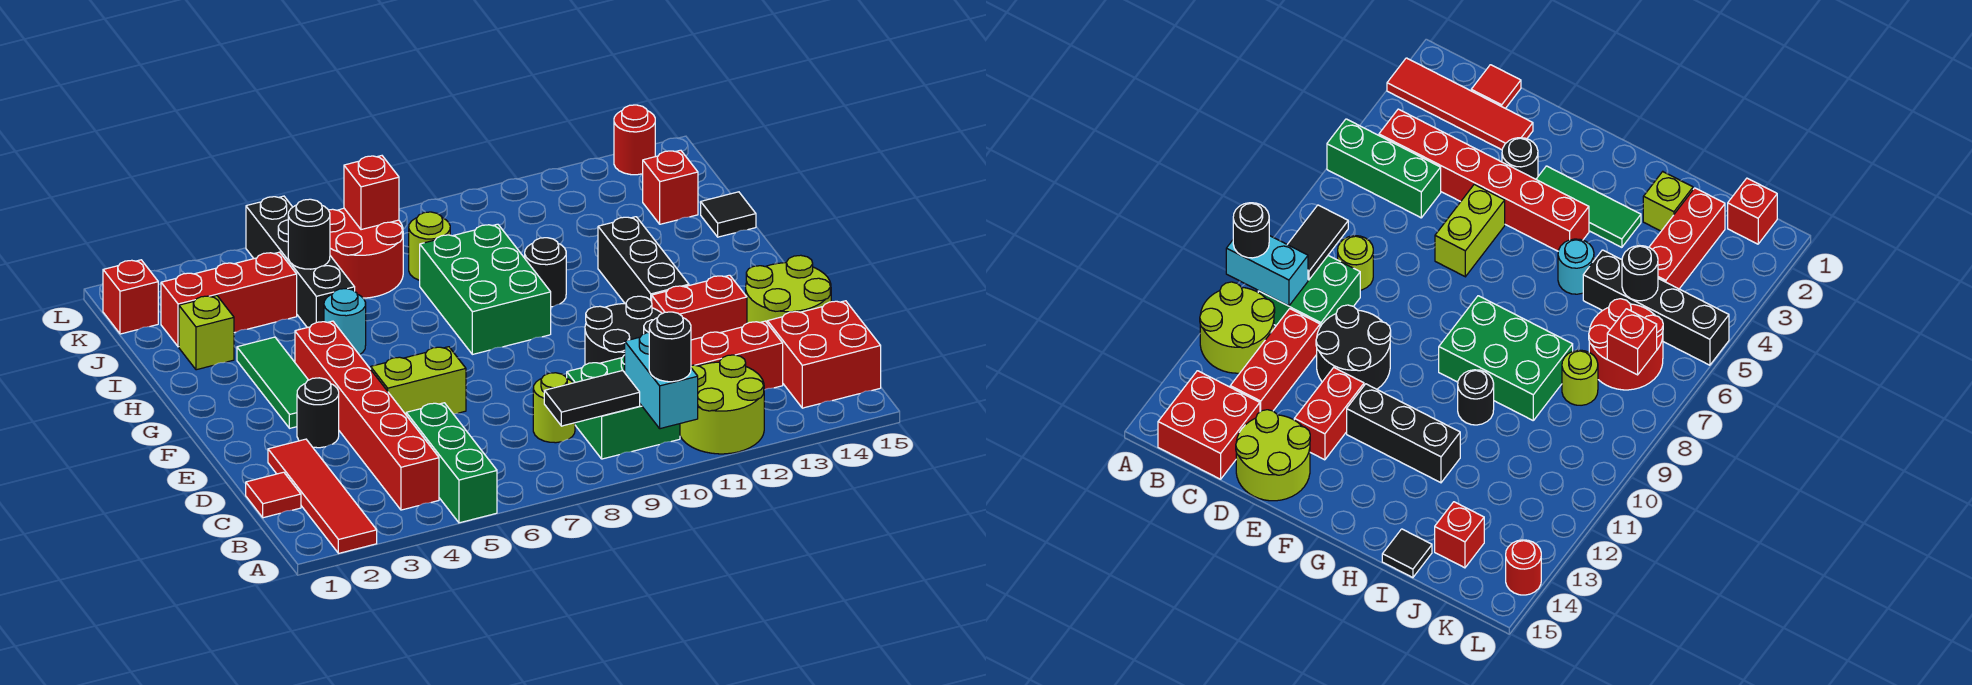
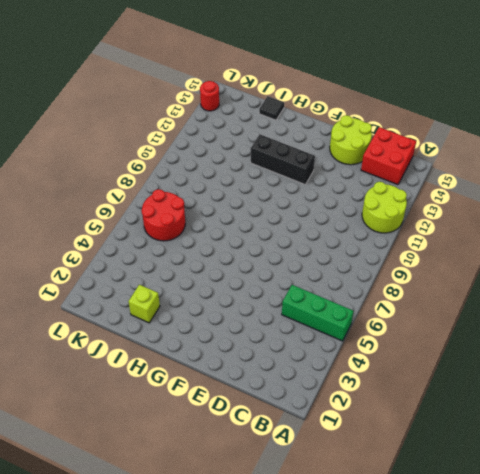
none -> red 1x4 tile [268,439,377,553]
none -> red 1x6 brick [295,321,439,510]
none -> green 2x2 brick [567,355,680,459]
none -> red 1x1 tile [246,472,301,518]

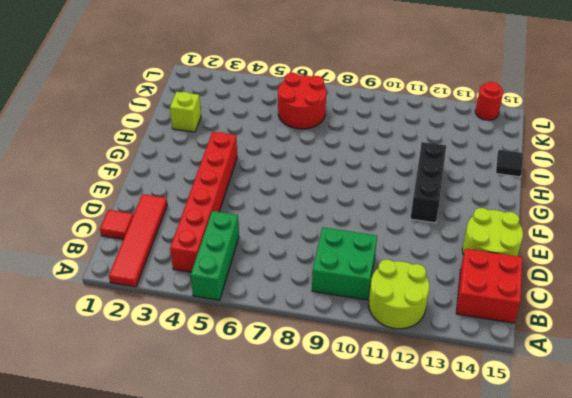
none -> lime 1x1 round brick [533,373,575,443]
none -> red 1x3 brick [691,321,783,390]
none -> black 2x2 round brick [585,296,662,365]
none -> black 1x1 round brick [297,378,339,448]

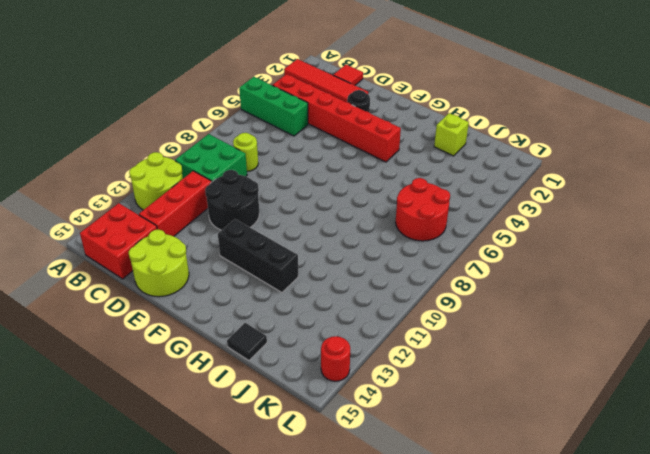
none -> lime 1x2 brick [371,347,466,414]
none -> red 1x2 brick [652,275,747,340]
none -> green 1x3 tile [237,337,308,428]
none -> green 2x3 brick [420,224,551,354]

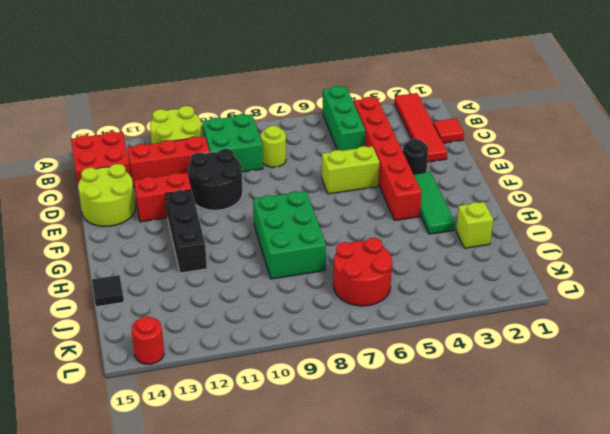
none -> cyan 1x1 round brick [324,289,366,355]
none -> black 1x1 round brick [525,238,566,307]
none -> black 1x4 brick [246,196,355,328]
none -> red 1x3 brick [161,252,297,347]

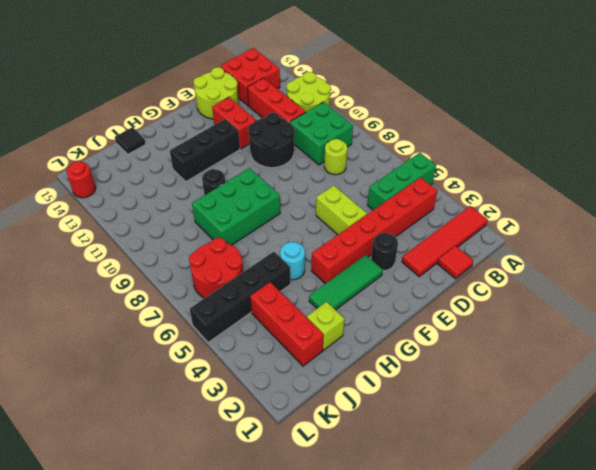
none -> lime 1x1 round brick [409,212,450,280]
none -> red 1x1 brick [643,150,698,224]
none -> red 1x1 brick [103,260,158,334]
none -> cyan 1x2 brick [625,333,698,429]

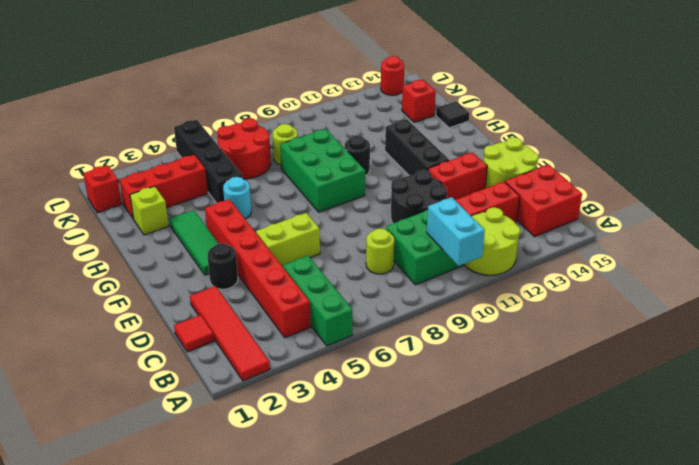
none -> black 1x2 tile [544,370,640,426]
none -> black 1x1 round brick [288,199,330,269]
none -> red 1x1 brick [344,156,399,230]
none -> black 1x1 round brick [649,312,691,382]

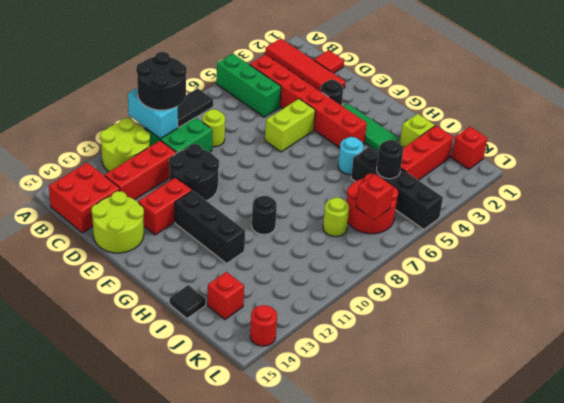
black 2x2 round brick [136,52,187,110] -> black 1x1 round brick [649,312,691,382]
none -> green 2x3 brick [420,224,551,354]

